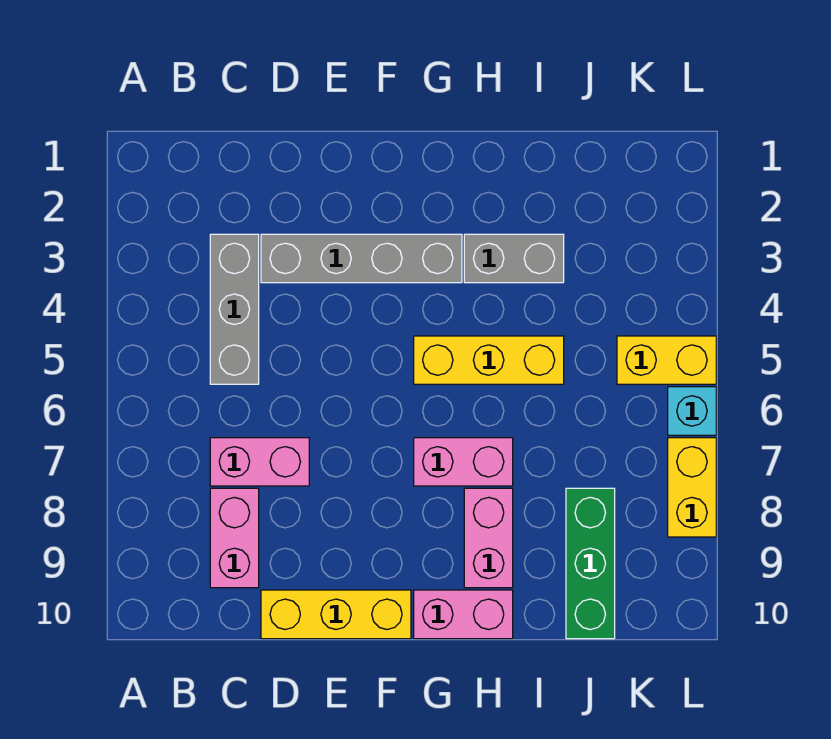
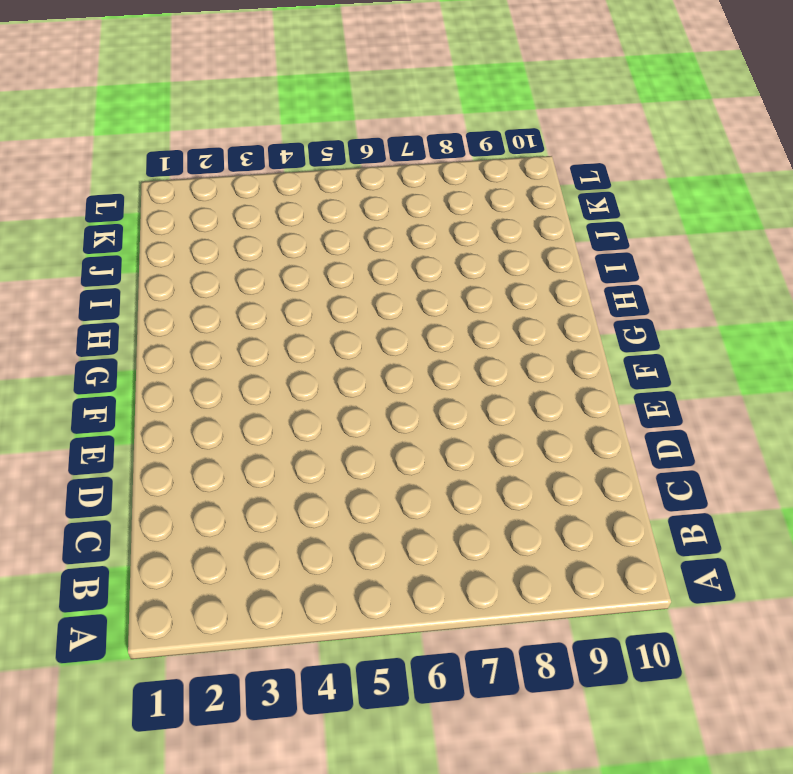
none -> grey 1x3 brick [210,234,259,384]
none -> pink 1x2 brick [210,438,309,486]
none -> pink 1x2 brick [210,488,259,588]

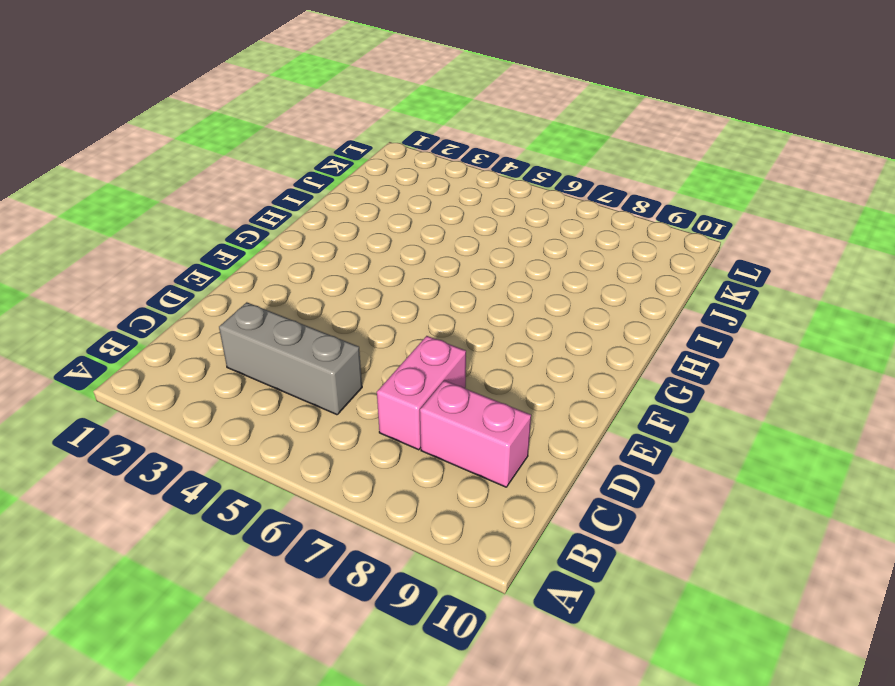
none -> grey 1x4 brick [261,234,462,283]
none -> yellow 1x3 brick [261,590,411,639]
none -> yellow 1x3 brick [414,336,564,384]

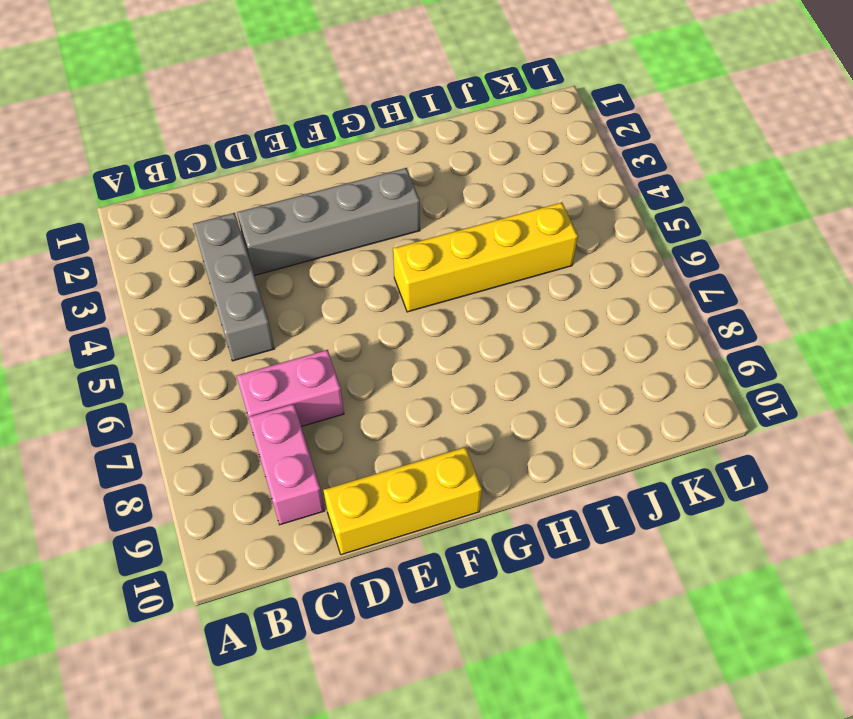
yellow 1x4 brick [393,203,578,312] -> yellow 1x3 brick [414,336,564,384]
none -> pink 1x2 brick [414,438,513,486]
none -> pink 1x2 brick [414,590,513,639]
none -> grey 1x2 brick [464,234,564,283]

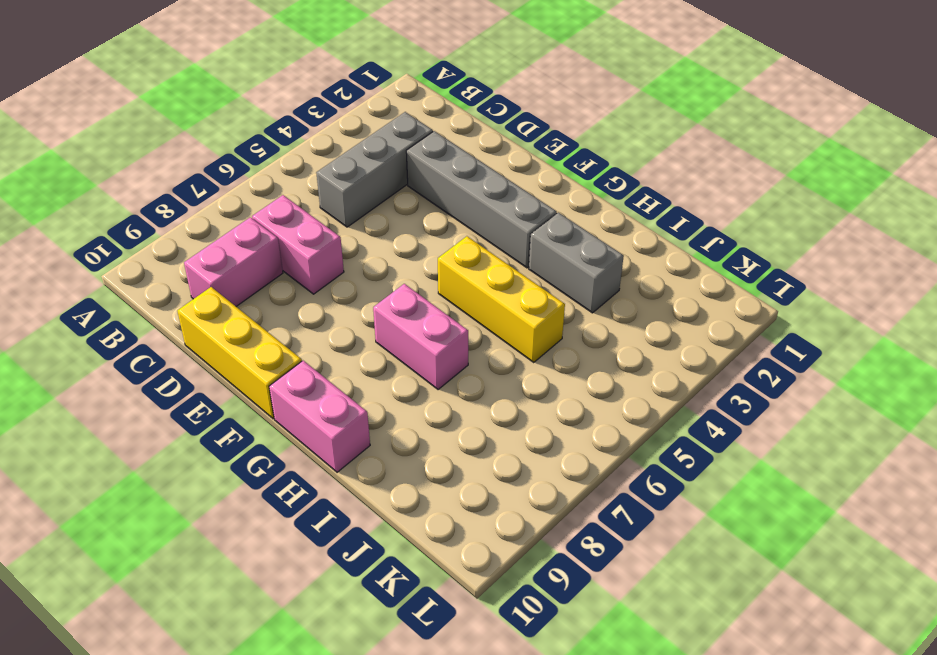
none -> pink 1x2 brick [464,488,513,588]
none -> green 1x3 brick [566,488,615,639]
none -> yellow 1x2 brick [617,336,716,384]

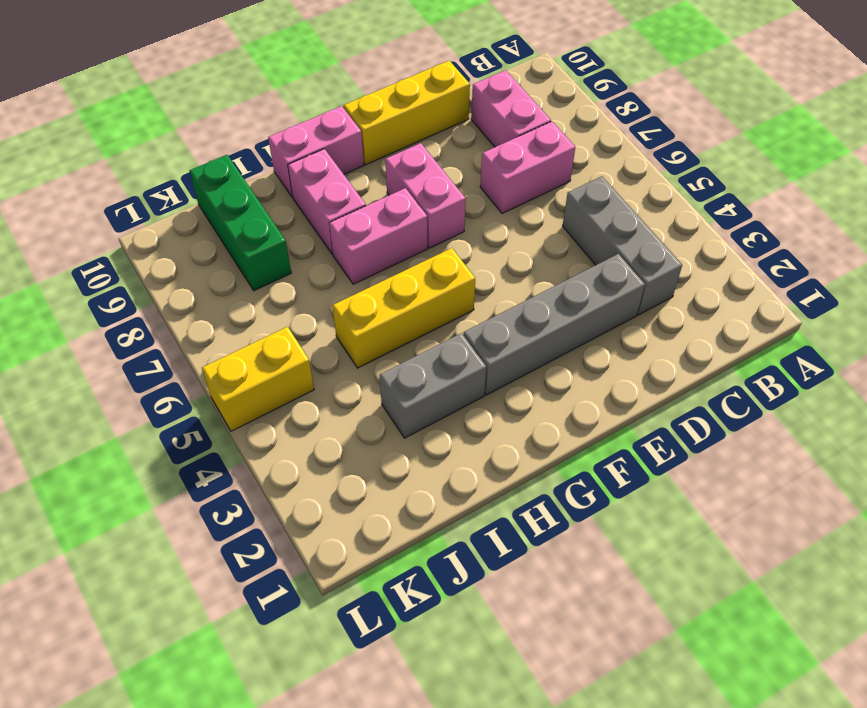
pink 1x2 brick [385,143,466,248] -> none
none -> cyan 1x1 brick [668,387,716,435]
none -> yellow 1x2 brick [668,438,716,537]

